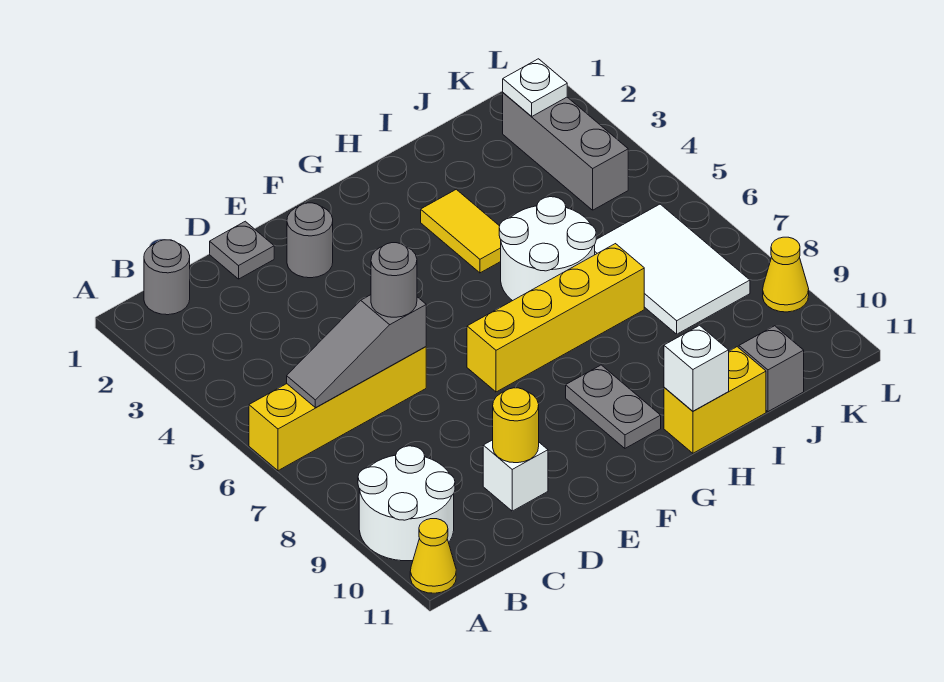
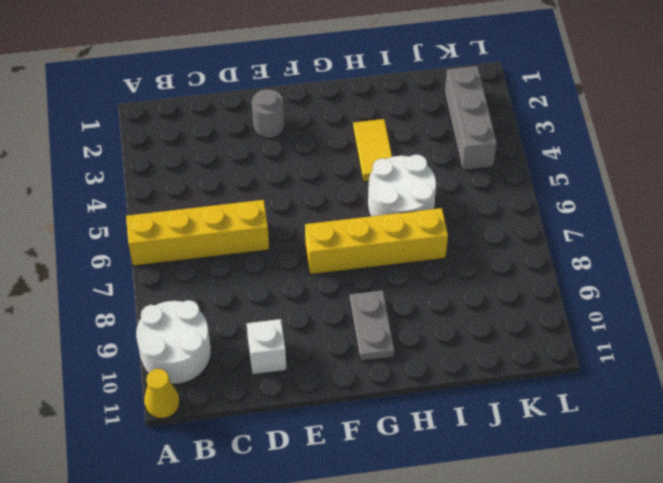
none -> grey 1x1 round brick [144,240,190,315]
none -> grey 1x1 plate [210,221,274,279]
none -> yellow 1x2 brick [664,347,766,453]

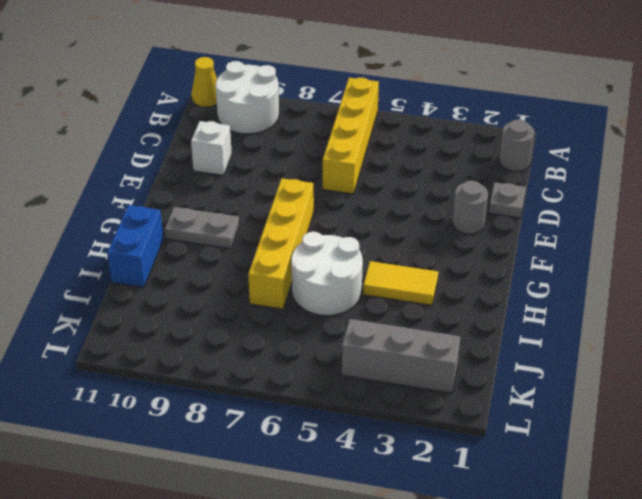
blue 1x2 brick [107,205,164,287] -> yellow 1x2 brick [664,347,766,453]
none -> white 2x3 tile [595,204,750,334]
none -> grey 1x1 brick [739,326,804,412]
none -> yellow 1x1 cone [763,237,809,312]

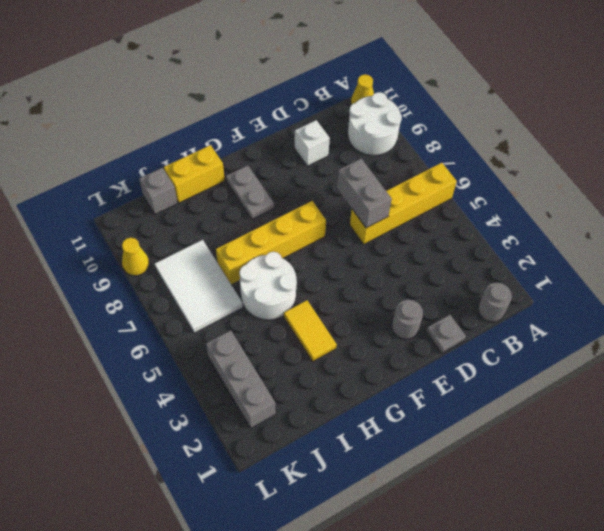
grey 1x2 brick [337,159,392,228] -> grey 1x3 slope [287,295,426,408]
none -> yellow 1x1 round brick [493,388,539,463]
none -> white 1x1 brick [664,325,729,411]
none -> white 1x1 plate [503,59,567,117]

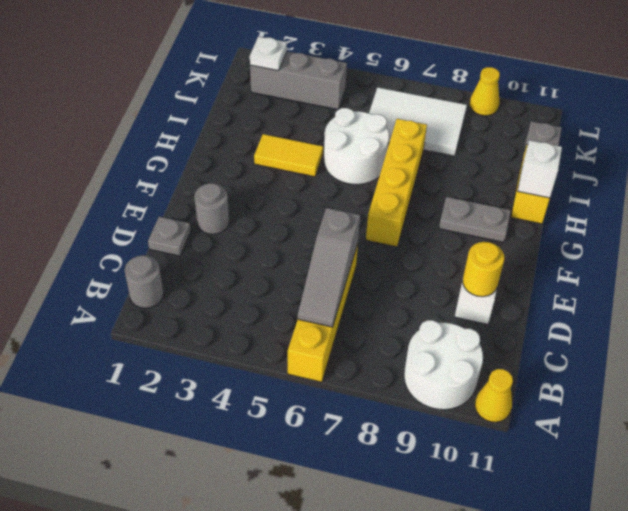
none -> grey 1x1 round brick [371,243,417,317]

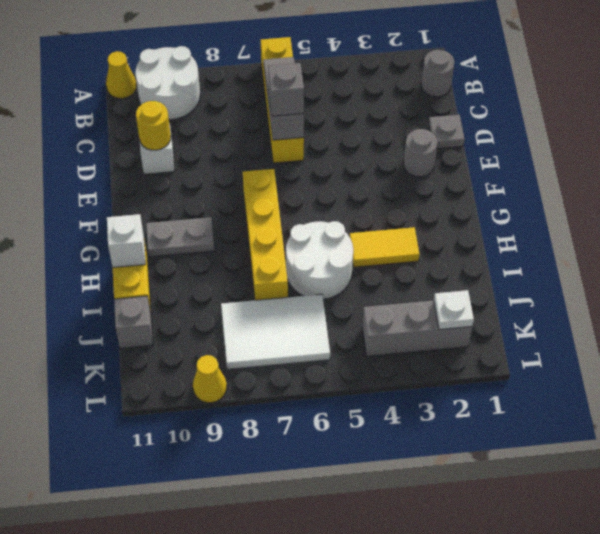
grey 1x1 brick [268,63,304,116] -> grey 1x1 round brick [371,243,417,317]

